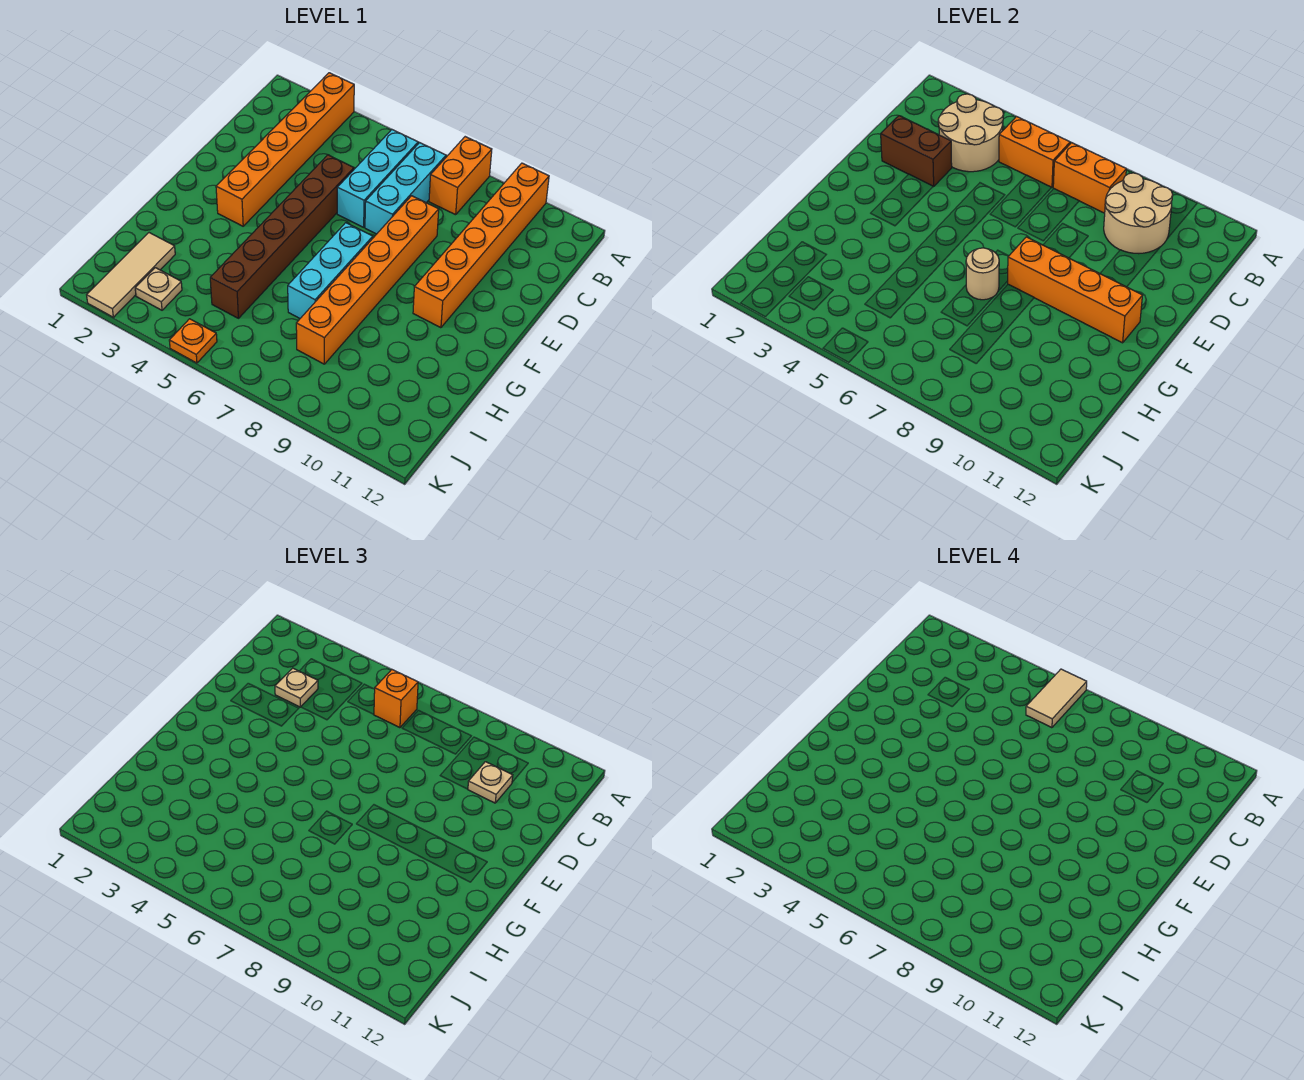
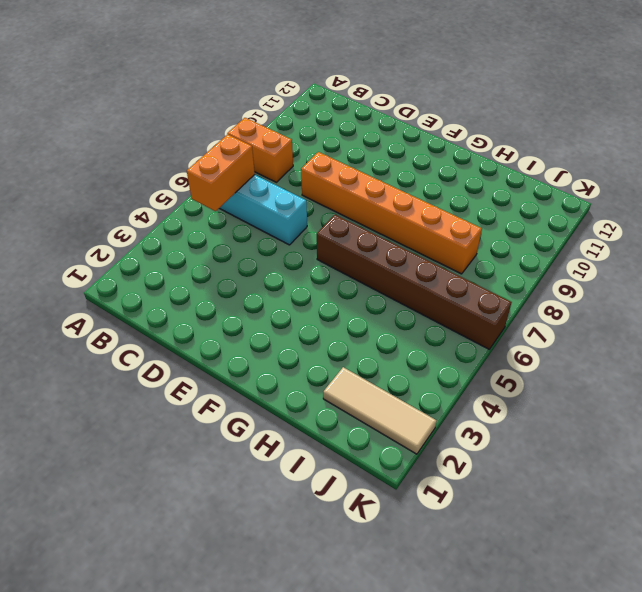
brown 1x6 brick [317,215,512,349] -> brown 1x6 brick moved to [210,155,354,318]
none -> orange 1x6 brick [216,73,354,226]
none -> orange 1x6 brick [413,163,549,328]
none -> cyan 1x3 brick [365,143,446,234]

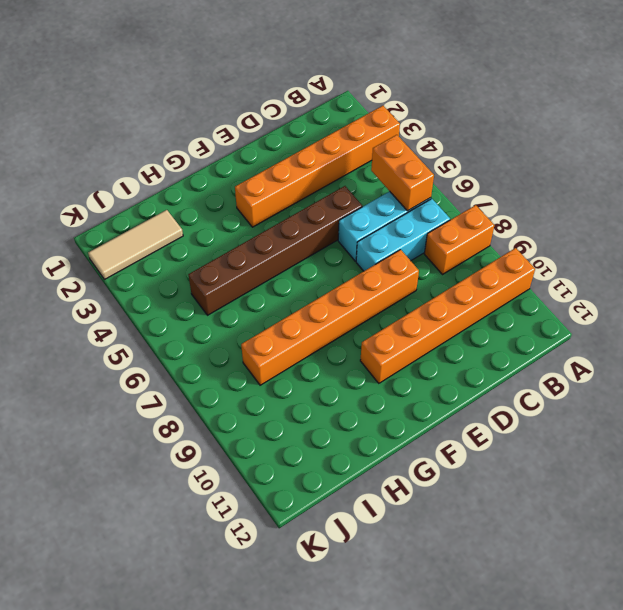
none -> cyan 1x3 brick [288,223,373,318]
none -> tan 1x1 plate [135,268,182,310]
none -> orange 1x1 plate [169,319,217,363]

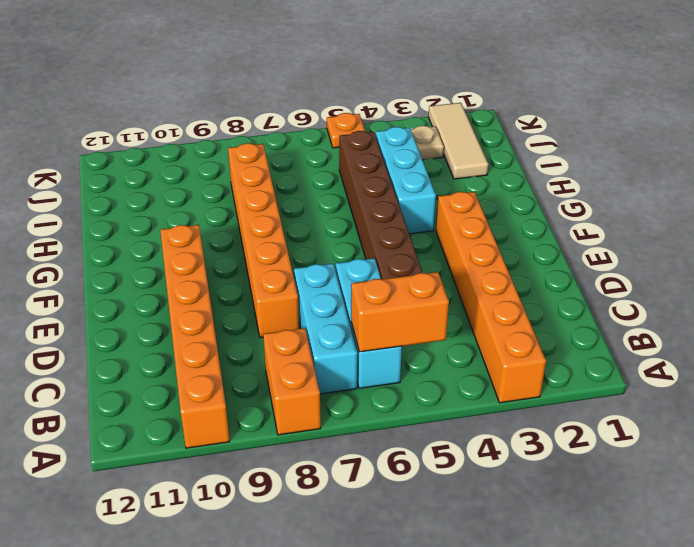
cyan 1x3 brick [376,127,436,234] -> cyan 1x3 brick moved to [288,223,373,318]
none -> tan 2x2 round brick [938,94,1004,172]
none -> orange 1x2 brick [1053,143,1126,213]
none -> tan 2x2 round brick [1104,173,1173,254]

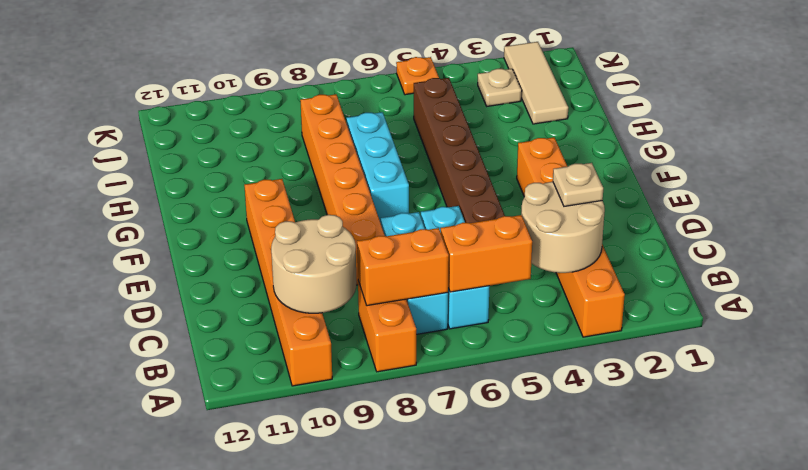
none -> brown 1x2 brick [881,116,952,187]
none -> orange 1x4 brick [1008,237,1143,343]
none -> tan 1x1 round brick [966,248,999,300]

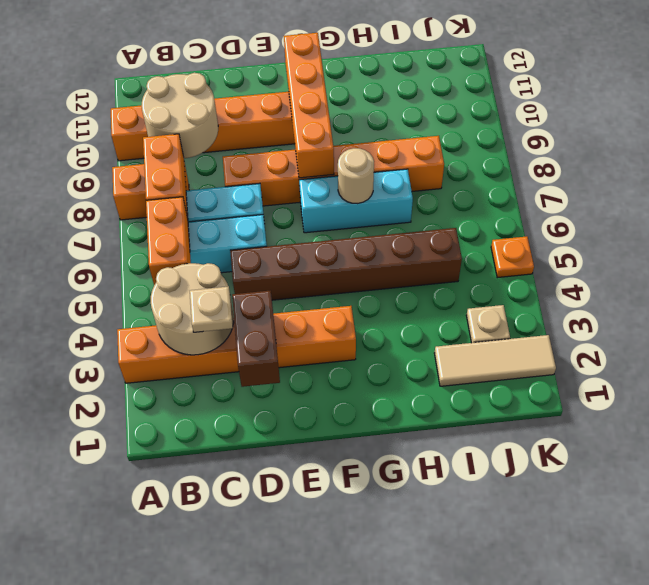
none -> orange 1x1 brick [374,670,418,728]
none -> tan 1x1 plate [468,762,513,803]
none -> tan 1x2 tile [1026,669,1087,728]

